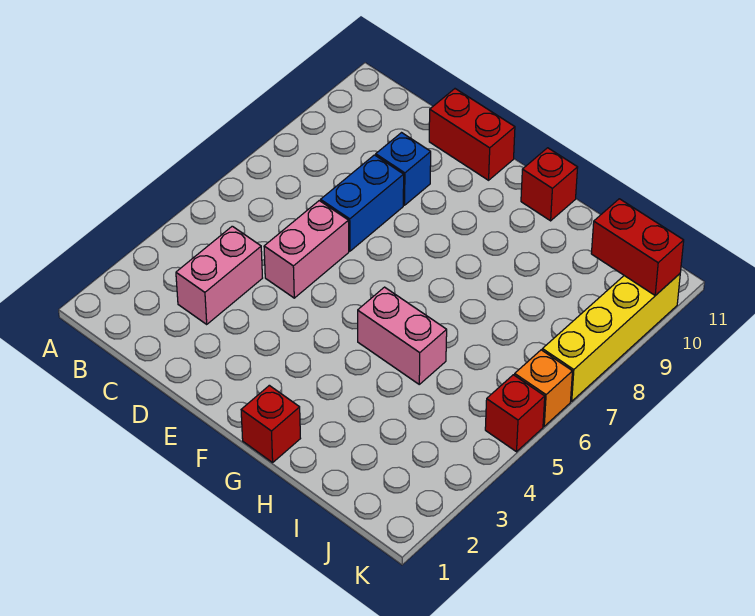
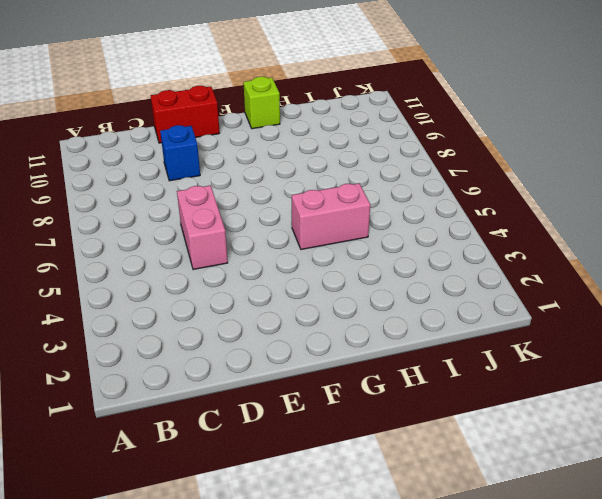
lime 1x1 brick [244,77,280,129] -> red 1x1 brick [521,148,578,221]
none -> pink 1x2 brick [176,226,262,324]
none -> blue 1x2 brick [321,155,404,251]
none -> red 1x1 brick [241,385,300,462]

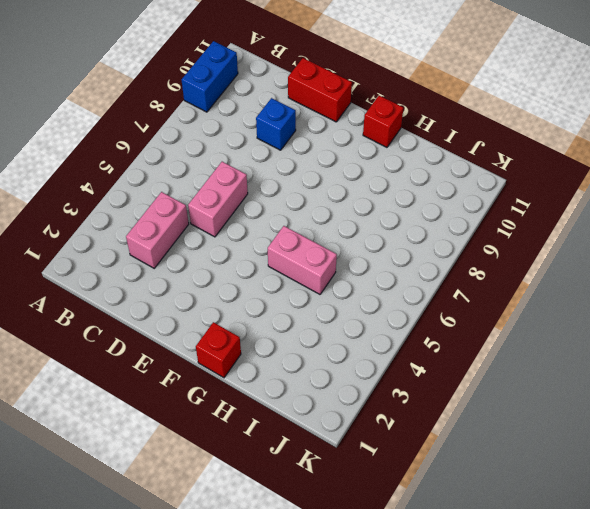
blue 1x2 brick [182,41,238,112] -> blue 1x2 brick moved to [321,155,404,251]
none -> red 1x1 brick [485,375,545,452]
none -> orange 1x1 brick [515,350,573,426]
none -> yellow 1x4 brick [542,274,680,401]

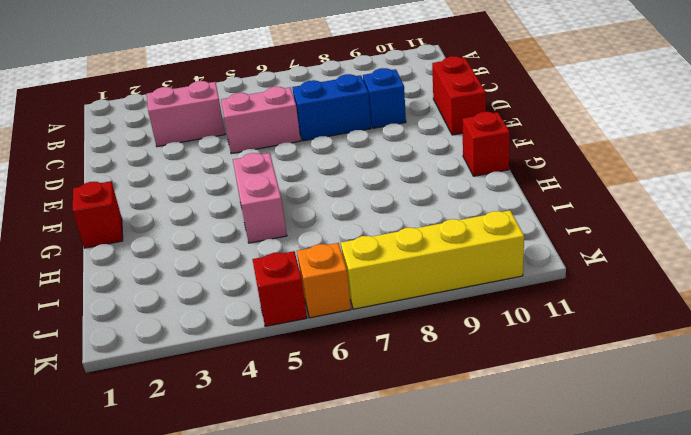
none -> red 1x2 brick [591,199,684,295]

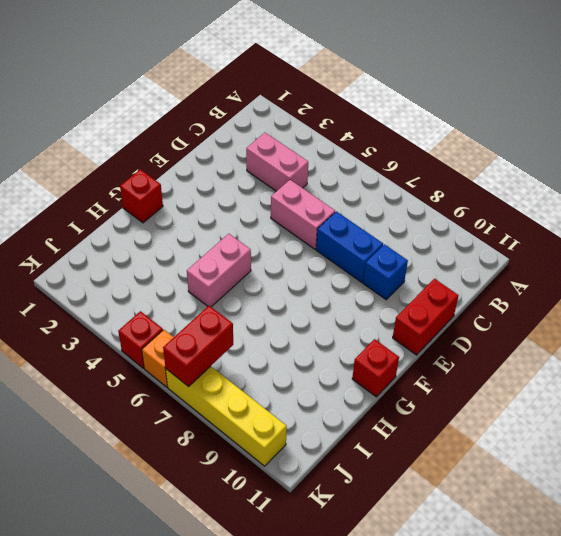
red 1x2 brick [163,306,233,387] -> red 1x2 brick moved to [591,199,684,295]

